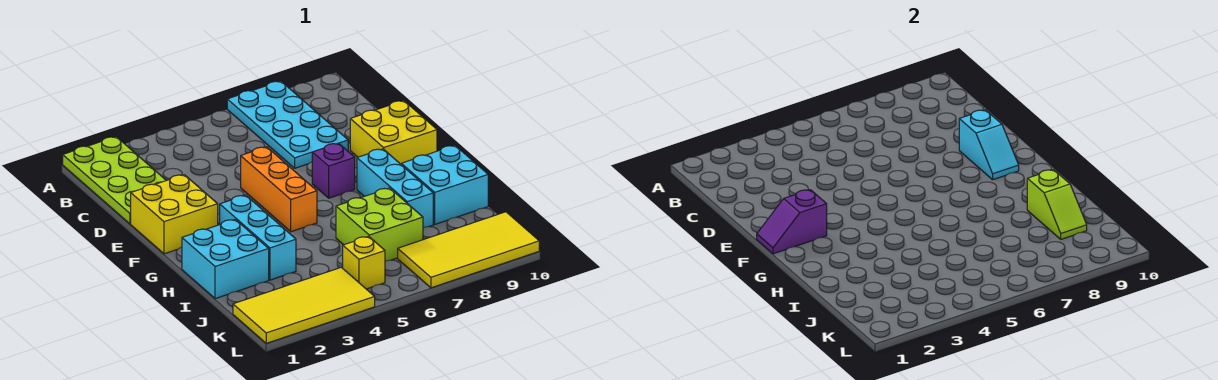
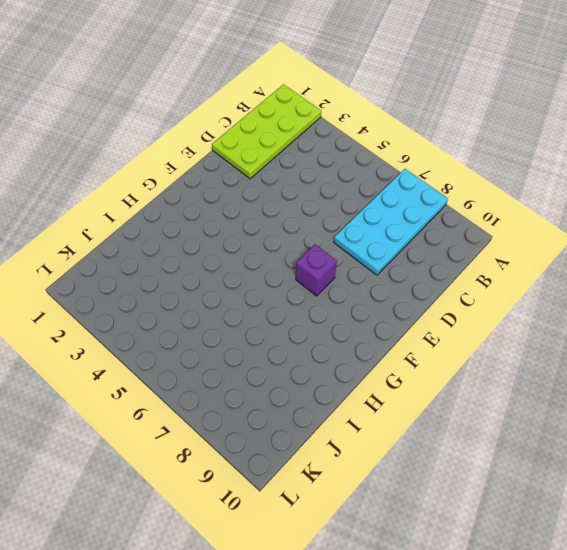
none -> yellow 2x2 brick [131,175,218,254]
none -> orange 1x3 brick [241,147,317,232]
none -> yellow 2x2 brick [350,101,437,164]

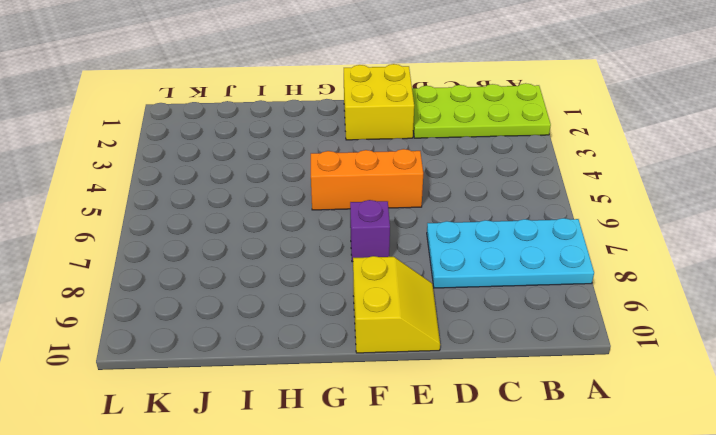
yellow 2x2 slope [353,256,440,353] -> yellow 2x2 brick [350,101,437,164]
none -> cyan 1x3 brick [220,195,296,280]
none -> cyan 1x3 brick [357,149,433,228]
none -> cyan 2x2 brick [182,219,269,299]

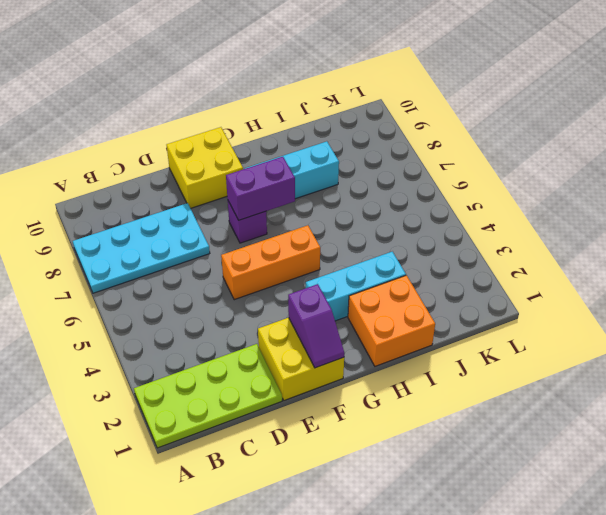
purple 1x2 brick [226,157,295,220] -> none
orange 2x2 brick [348,275,435,366] -> cyan 2x2 brick [182,219,269,299]
none -> cyan 2x2 brick [401,145,488,224]
none -> lime 2x2 brick [336,188,423,261]
none -> yellow 2x4 tile [233,267,375,343]

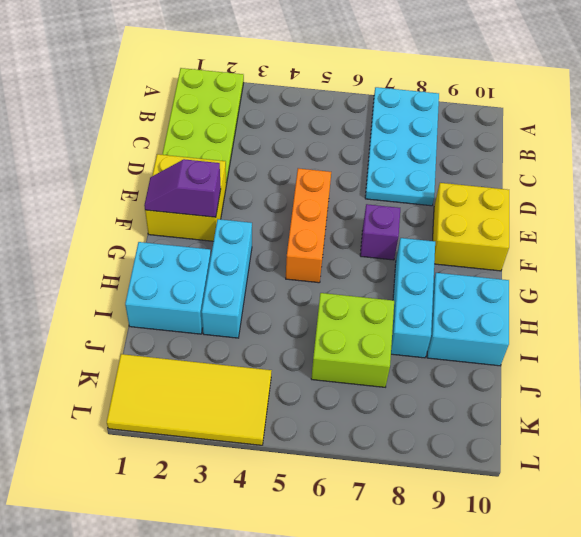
none -> yellow 1x1 brick [343,236,385,289]
none -> yellow 2x4 tile [398,212,539,288]
none -> cyan 1x2 slope [959,110,1019,180]

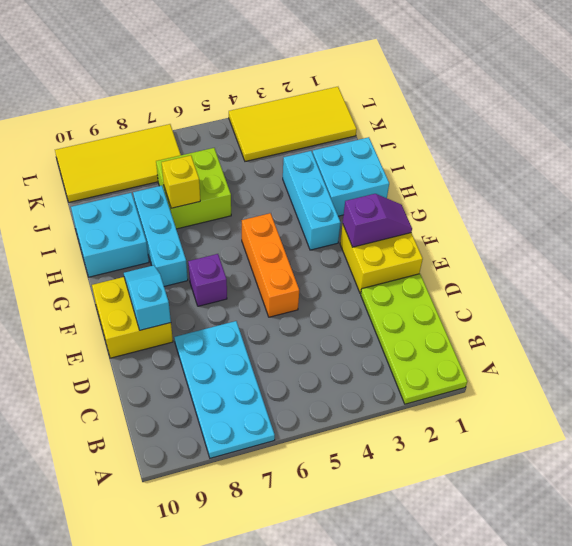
yellow 1x1 brick [162,155,200,208] -> yellow 1x1 brick moved to [343,236,385,289]
none -> lime 1x2 slope [1027,170,1087,239]

